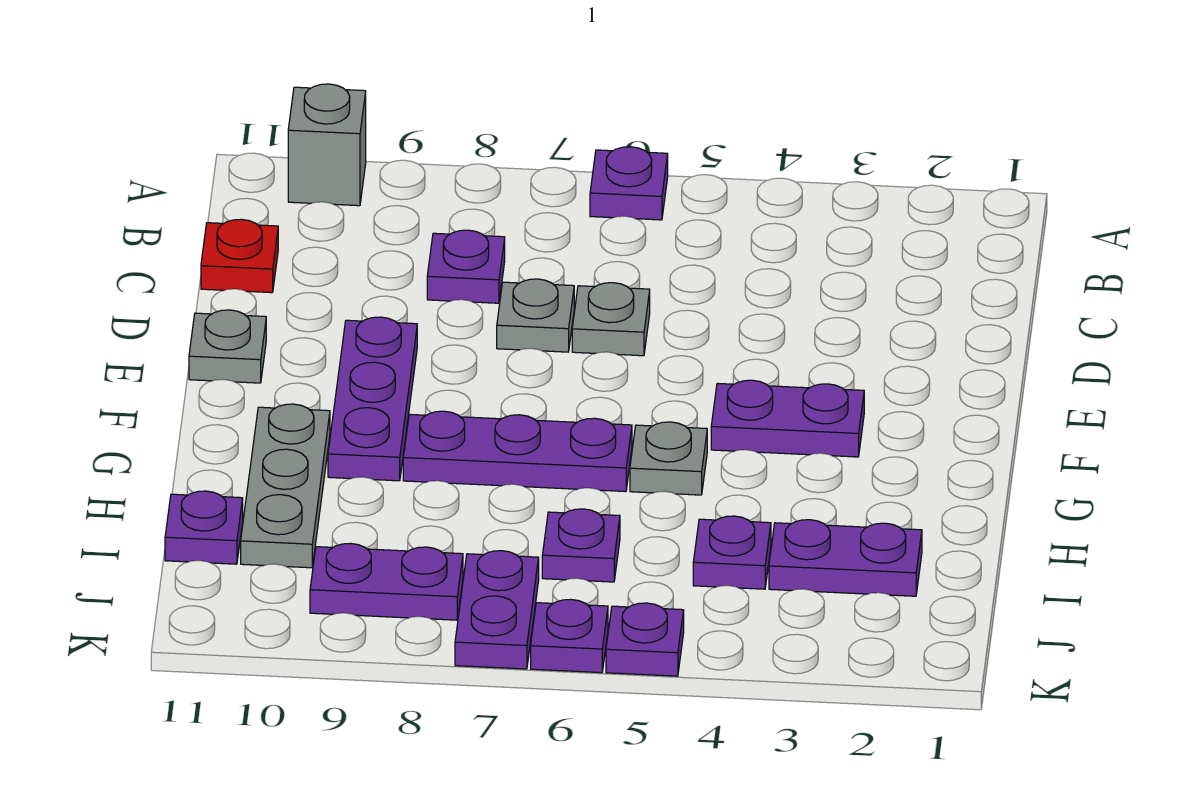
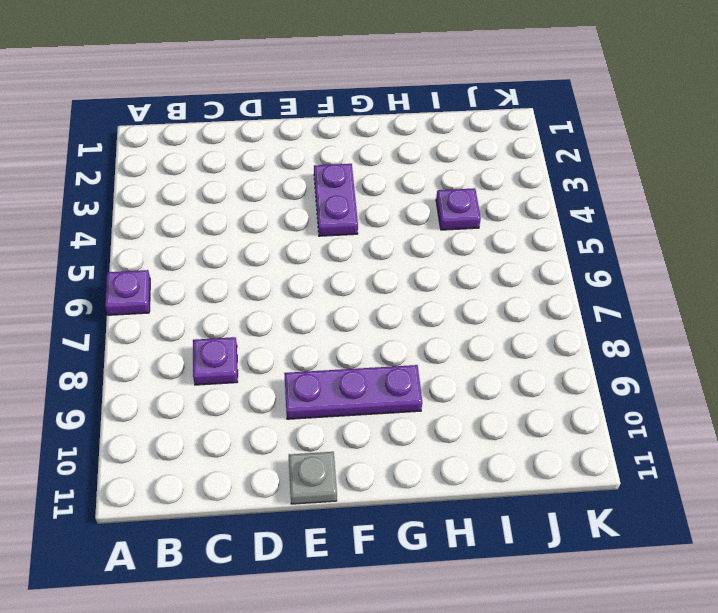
none -> grey 1x1 brick [288,84,366,206]
none -> red 1x1 plate [201,219,278,293]
none -> grey 1x1 plate [572,283,650,356]

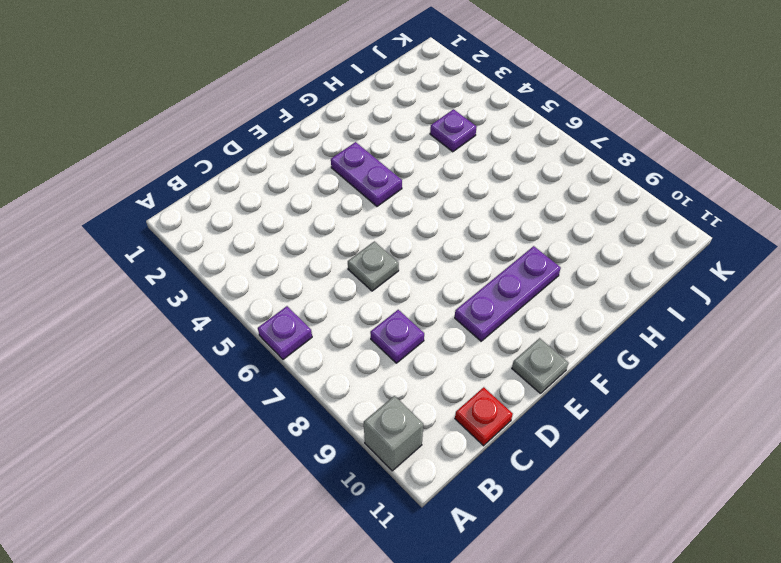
none -> grey 1x1 plate [497,279,574,352]
none -> grey 1x1 plate [630,422,707,495]
none -> purple 1x3 plate [403,411,632,492]

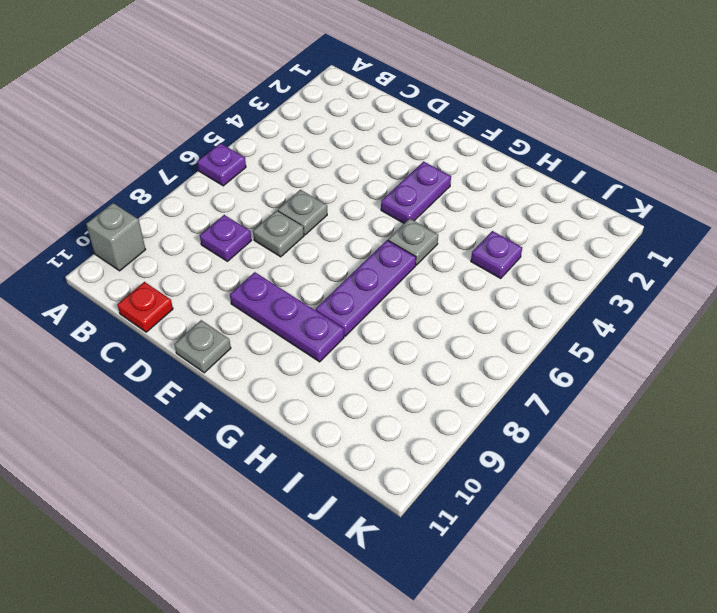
none -> grey 1x3 plate [241,404,330,568]
none -> purple 1x2 plate [769,520,922,596]
none -> purple 1x1 plate [542,509,620,582]

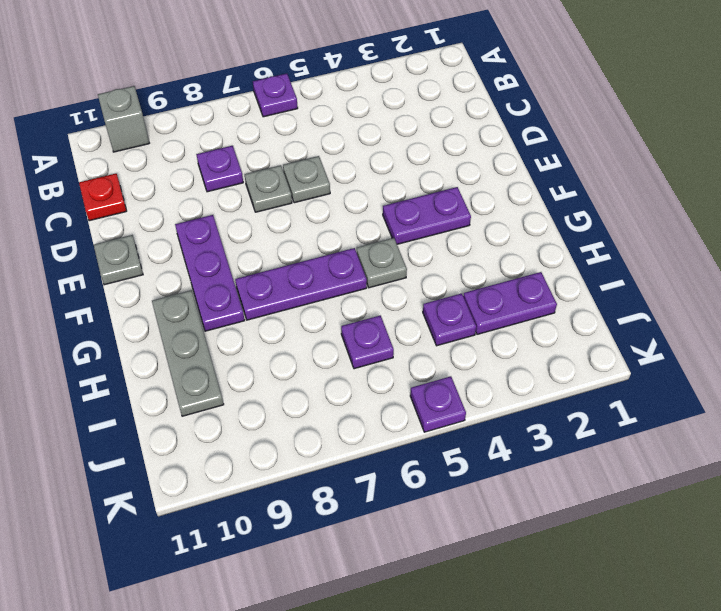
none -> purple 1x1 plate [165,491,243,564]
none -> purple 1x2 plate [455,551,539,669]
none -> purple 1x2 plate [310,543,463,620]

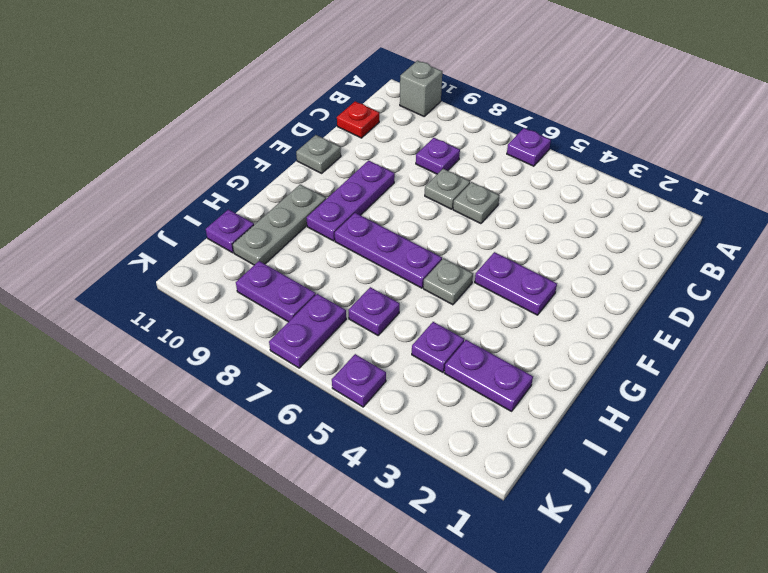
none -> purple 1x1 plate [531,599,608,673]

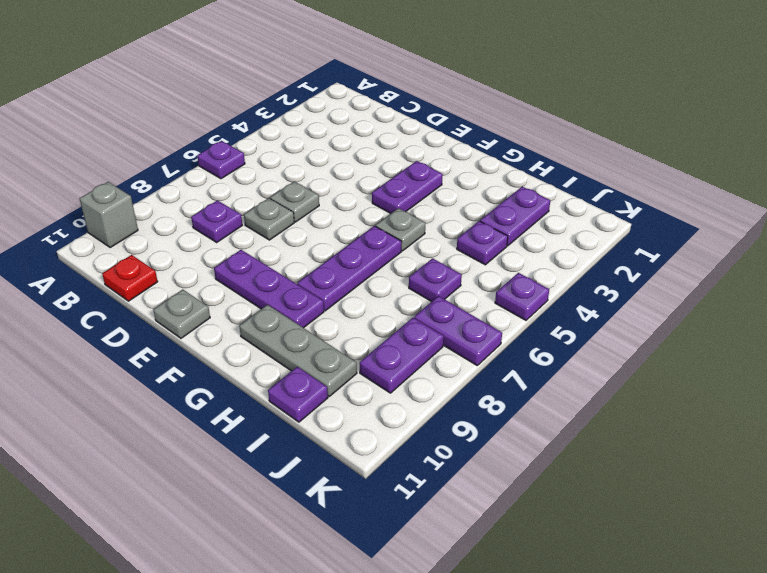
none -> purple 1x1 plate [531,599,608,673]

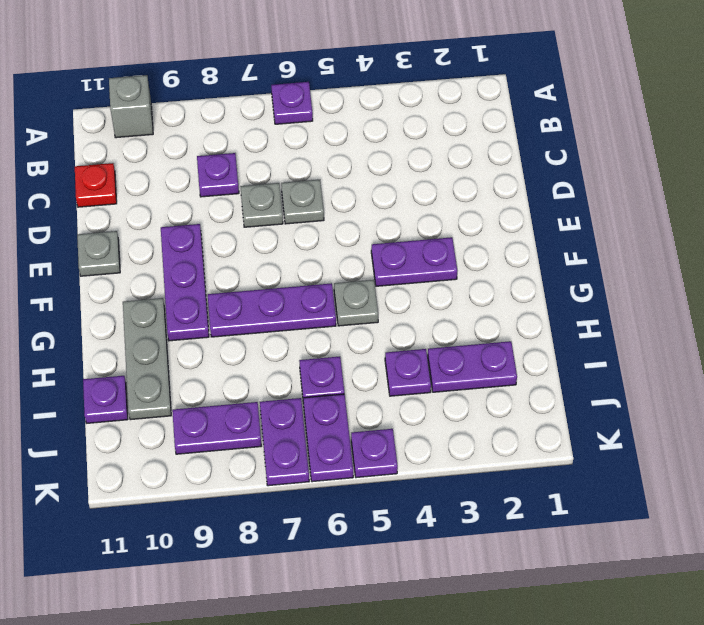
purple 1x2 plate [303,394,353,482] -> purple 1x1 plate [531,599,608,673]

